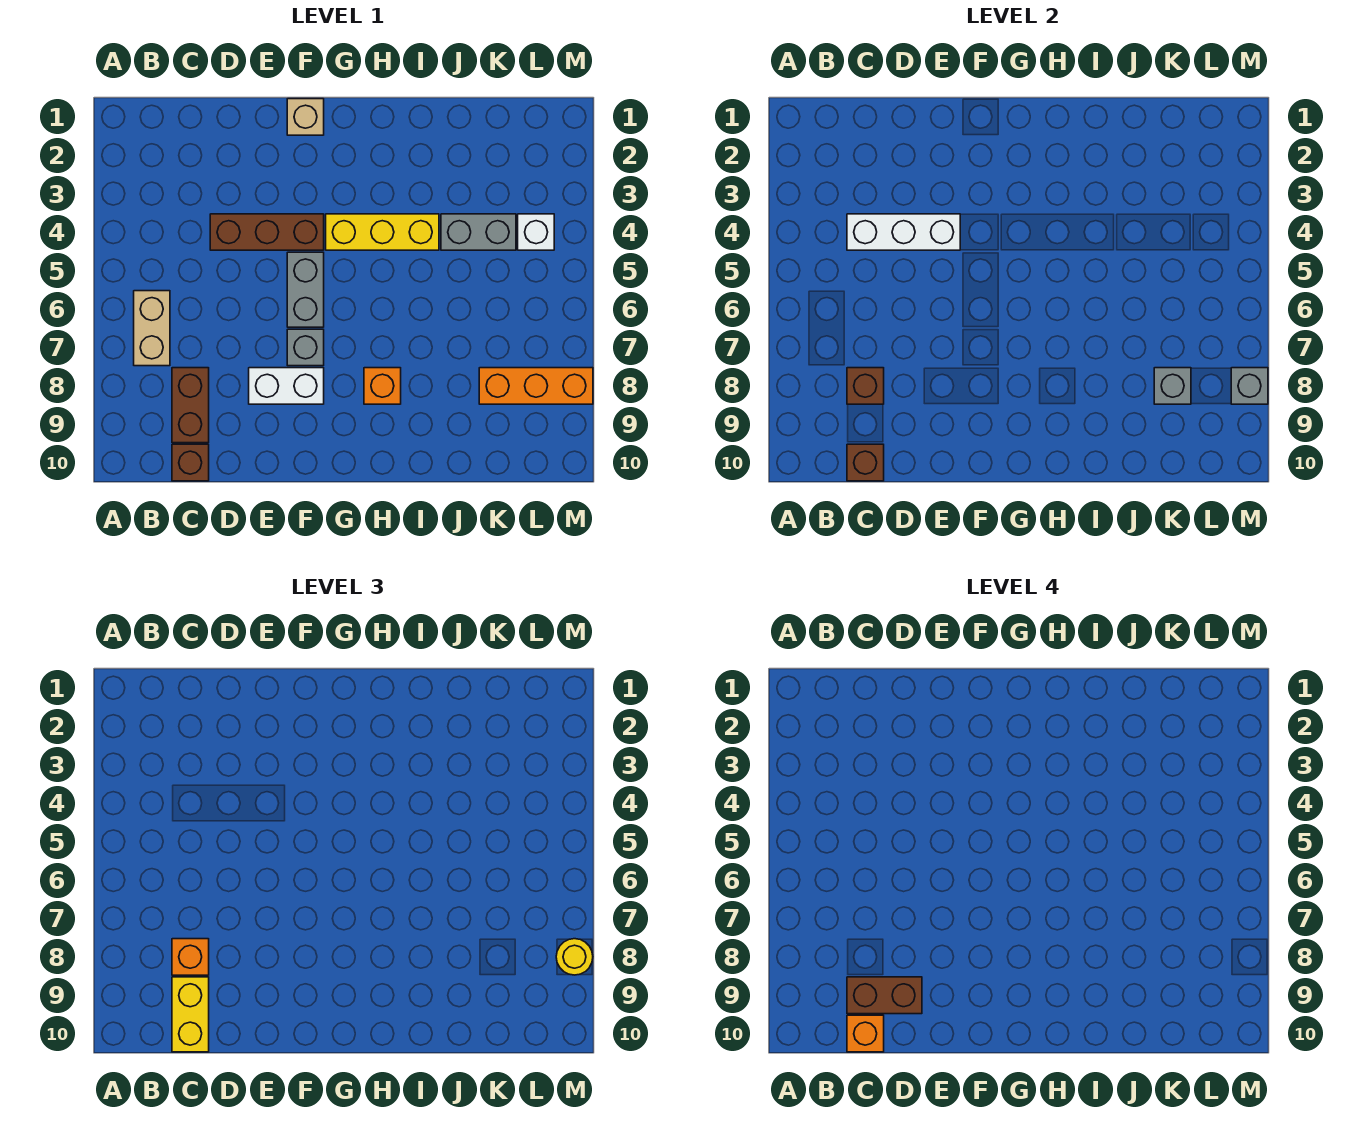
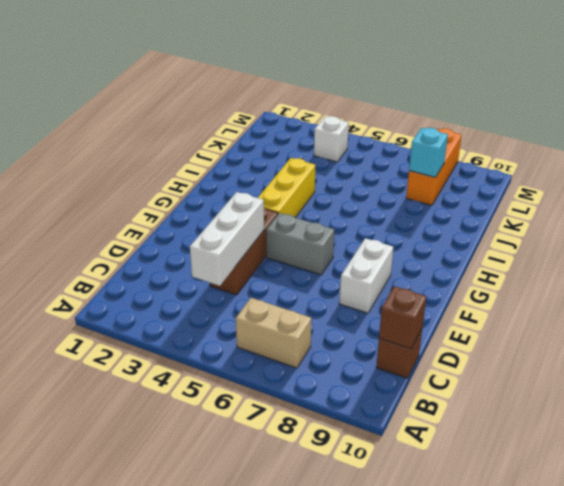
cyan 1x1 brick [409,128,448,177] -> grey 1x1 brick [1154,368,1191,404]
none -> brown 1x2 brick [172,368,209,443]
none -> tan 1x1 brick [287,99,324,135]
none -> grey 1x1 brick [287,329,324,366]

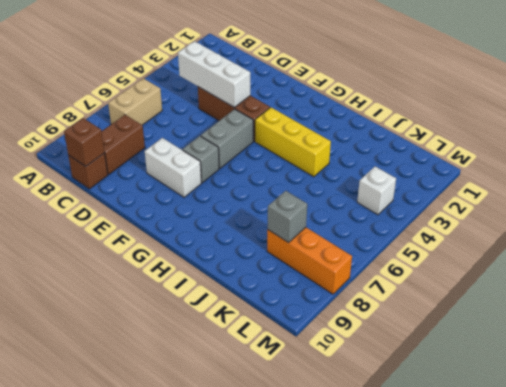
none -> tan 1x1 brick [287,99,324,135]
none -> orange 1x1 brick [364,368,401,404]
none -> grey 1x2 brick [441,214,516,250]

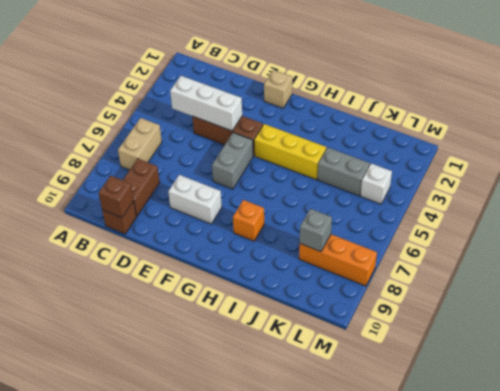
none -> grey 1x1 brick [287,329,324,366]
none -> brown 1x1 brick [847,368,884,404]
none -> grey 1x1 brick [1231,368,1268,404]

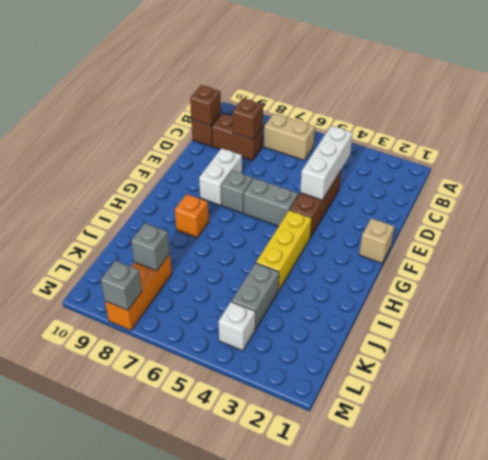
none -> orange 1x1 brick [172,939,209,975]
none -> yellow 1x2 brick [172,977,209,1052]
none -> yellow 1x1 round brick [556,939,593,975]

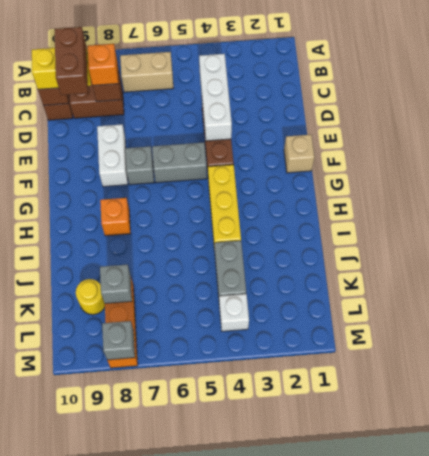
yellow 1x1 round brick [76,279,105,315] -> yellow 1x1 round brick moved to [556,939,593,975]
none -> orange 1x1 brick [847,1015,884,1052]

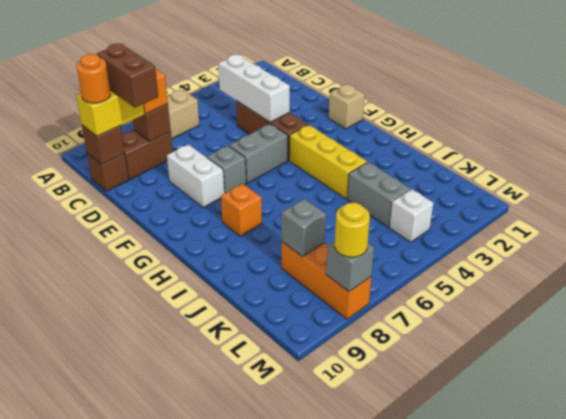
orange 1x1 round brick [76,54,111,103] -> orange 1x1 brick [847,1015,884,1052]

